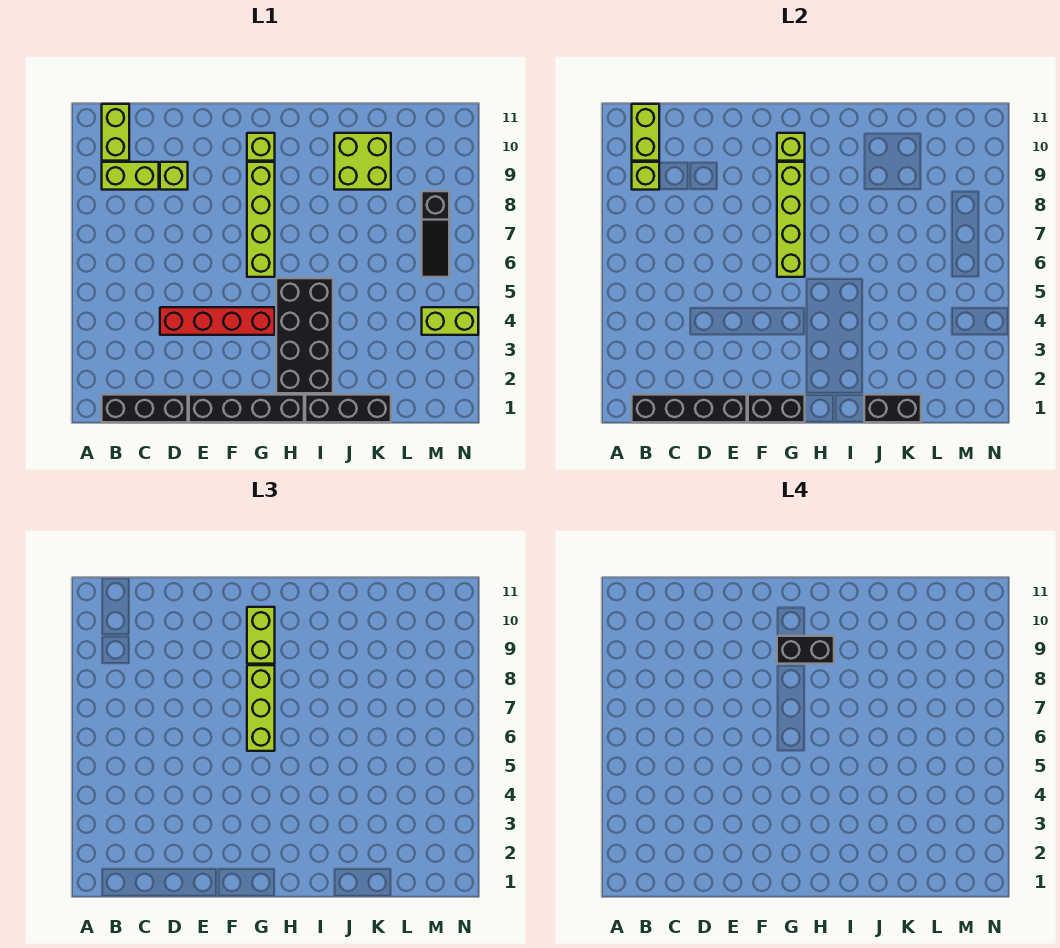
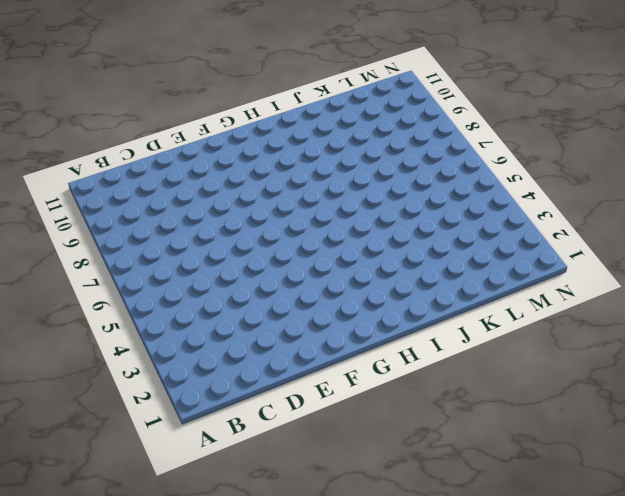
none -> black 1x3 brick [102,395,188,422]
none -> lime 1x2 brick [102,162,159,190]
none -> lime 1x2 brick [102,104,129,161]

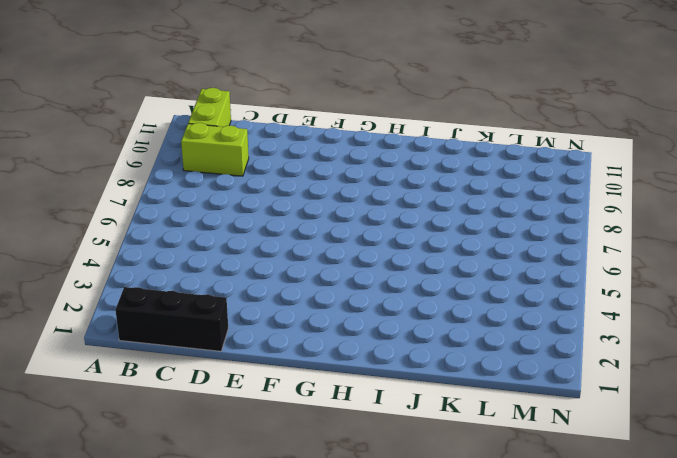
none -> red 1x4 brick [160,307,275,335]
none -> lime 1x1 brick [160,162,188,190]
none -> black 1x4 brick [189,395,304,422]

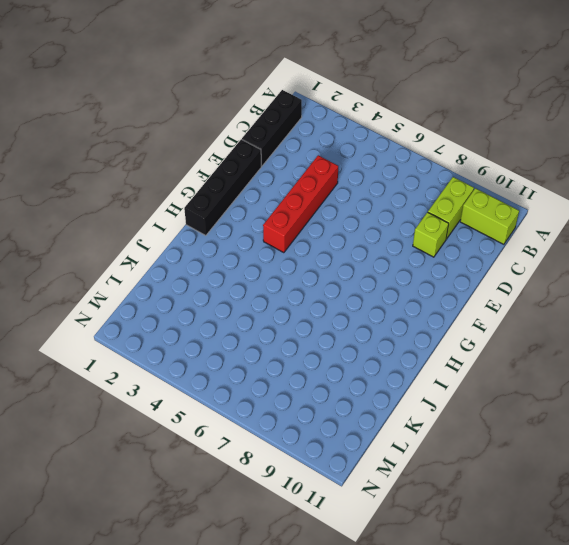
none -> lime 1x4 brick [247,162,275,277]
none -> lime 1x1 brick [247,133,275,161]
none -> black 2x4 brick [276,278,333,393]

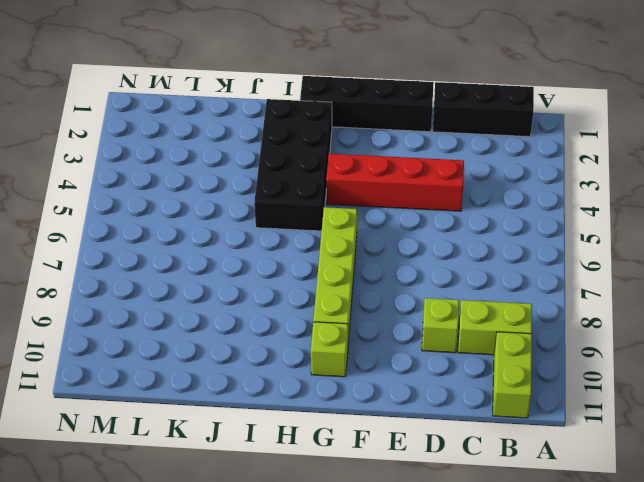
none -> black 1x3 brick [305,395,391,422]
none -> lime 2x2 brick [334,133,391,190]
none -> lime 1x2 brick [422,307,478,335]

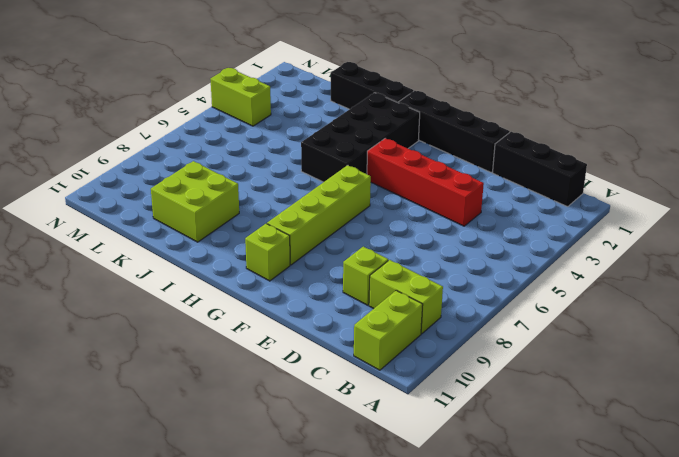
none -> black 1x3 slope [422,191,449,277]
none -> black 1x4 brick [632,395,747,422]
none -> lime 1x1 brick [632,162,659,190]

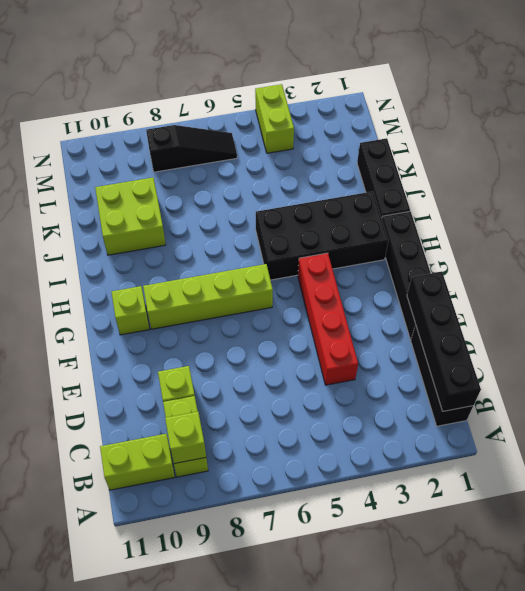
none -> lime 1x2 brick [632,104,659,161]
none -> black 1x2 brick [748,395,805,422]
none -> lime 1x4 brick [777,162,805,277]

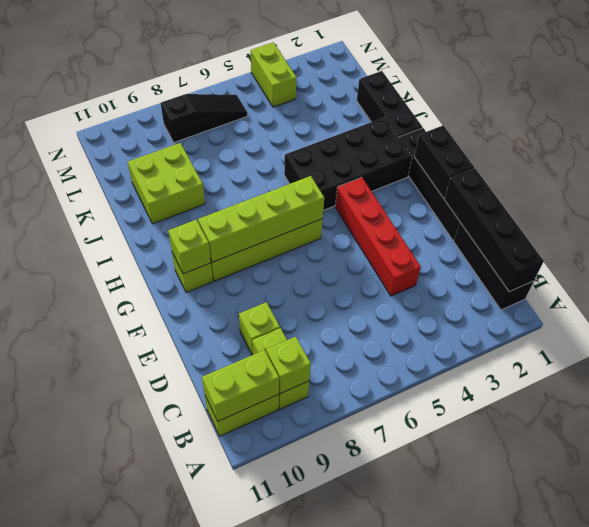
none -> black 1x2 brick [864,395,921,422]
none -> lime 1x3 brick [247,665,275,751]
none -> lime 1x2 brick [247,607,275,664]

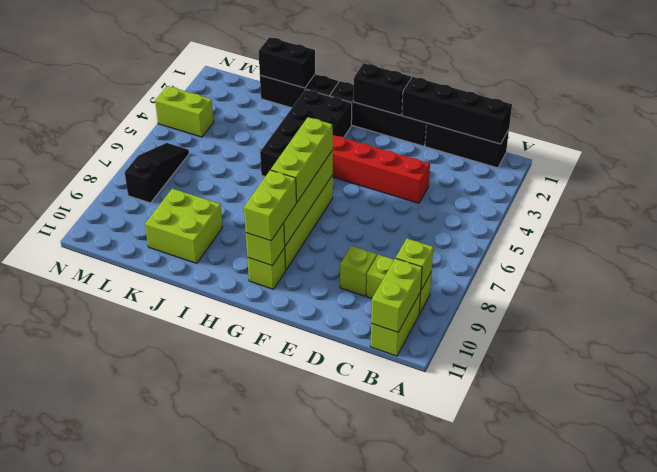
none -> black 1x2 brick [777,636,834,664]

